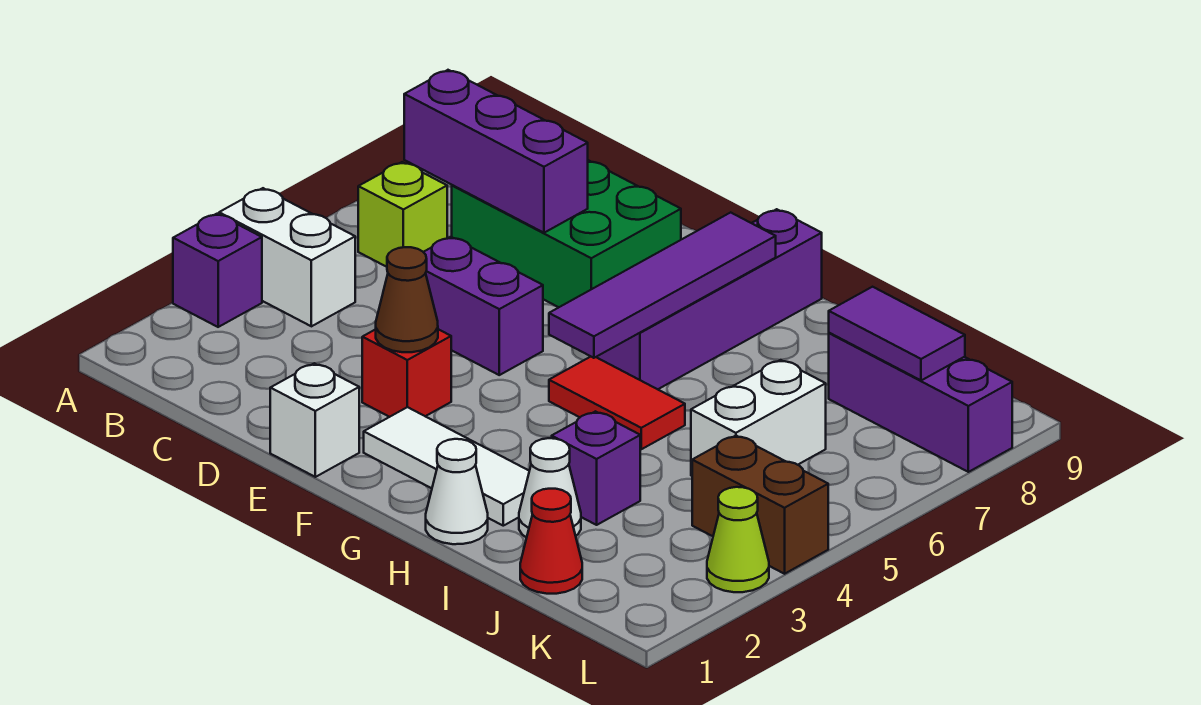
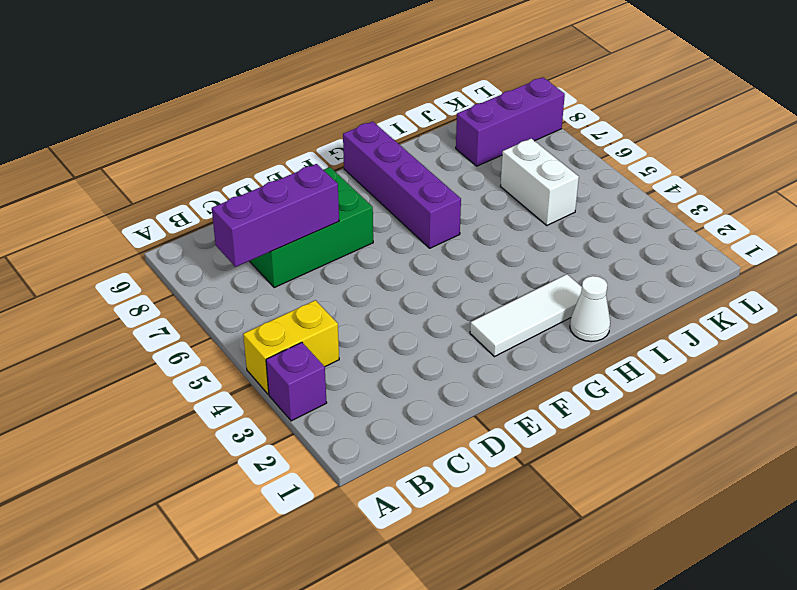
yellow 1x2 brick [243,300,339,394] -> white 1x2 brick [219,188,355,326]
none -> lime 1x1 brick [358,162,447,267]
none -> purple 1x2 brick [424,237,543,375]
none -> white 1x1 brick [270,363,359,477]

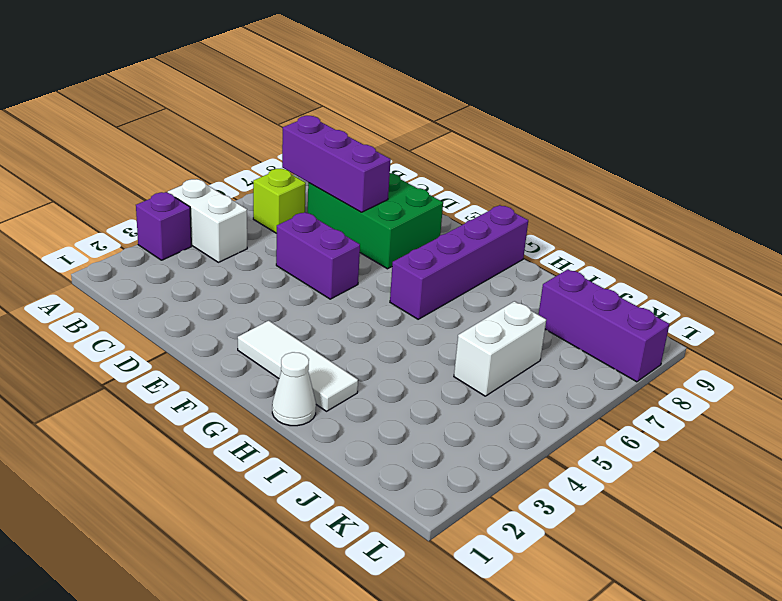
none -> white 1x1 brick [270,363,359,477]
none -> red 1x1 brick [362,329,451,417]
none -> red 1x2 tile [549,357,685,449]

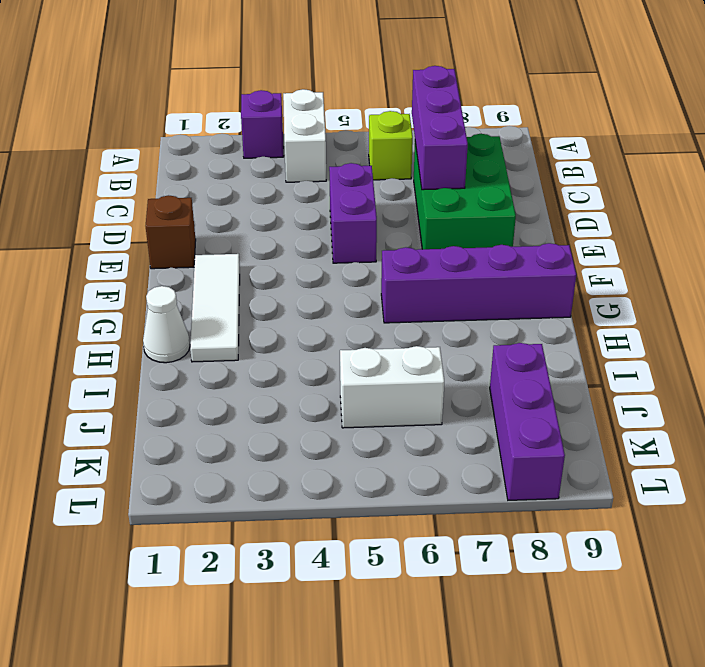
brown 1x1 brick [146,195,196,269] -> white 1x1 brick [270,363,359,477]
none -> red 1x1 brick [362,329,451,417]
none -> red 1x2 tile [549,357,685,449]
none -> white 1x1 cone [519,438,581,538]

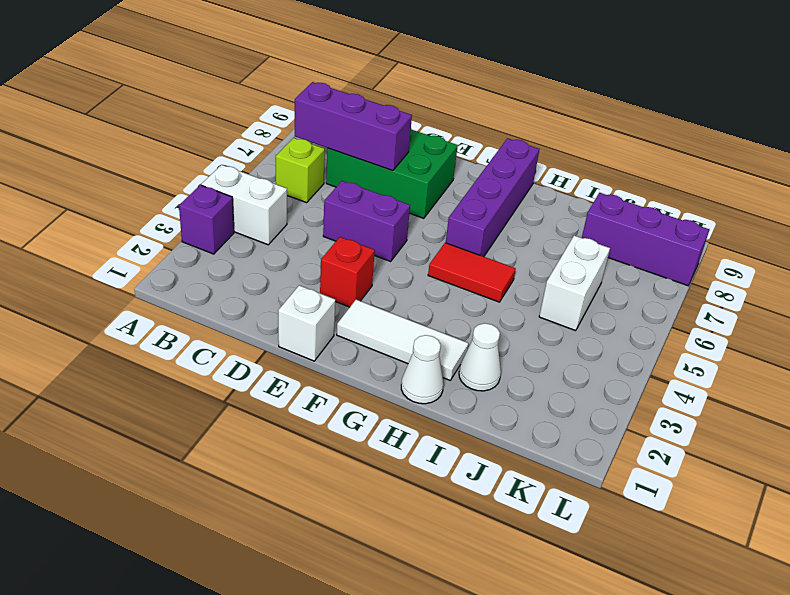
none -> purple 1x1 brick [552,411,640,525]
none -> red 1x1 cone [520,489,582,594]
none -> brown 1x2 brick [692,436,828,574]

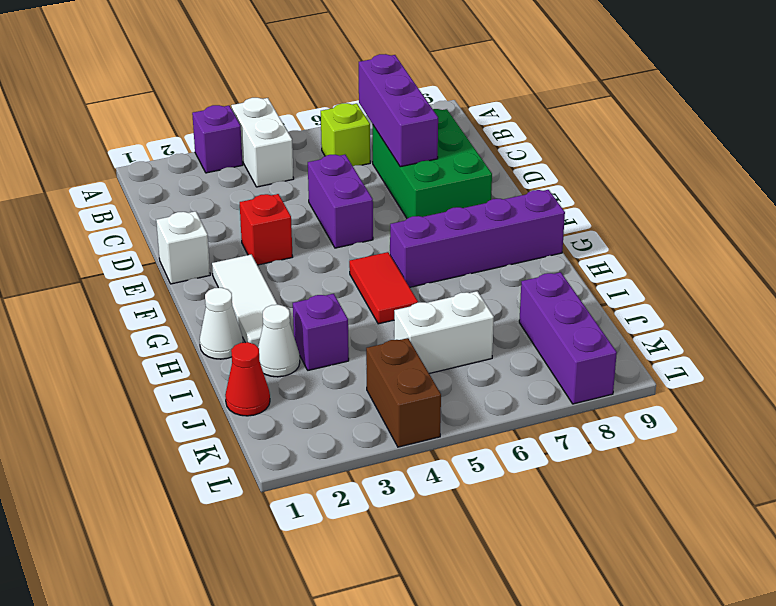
none -> lime 1x1 cone [707,487,769,592]
none -> brown 1x1 cone [376,247,438,352]
none -> purple 1x4 tile [549,212,776,358]

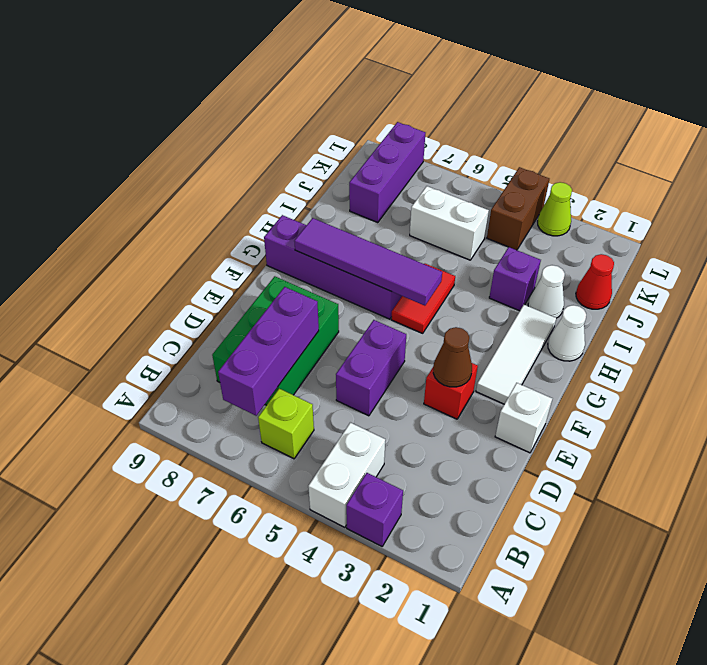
none -> purple 1x2 tile [829,287,965,380]

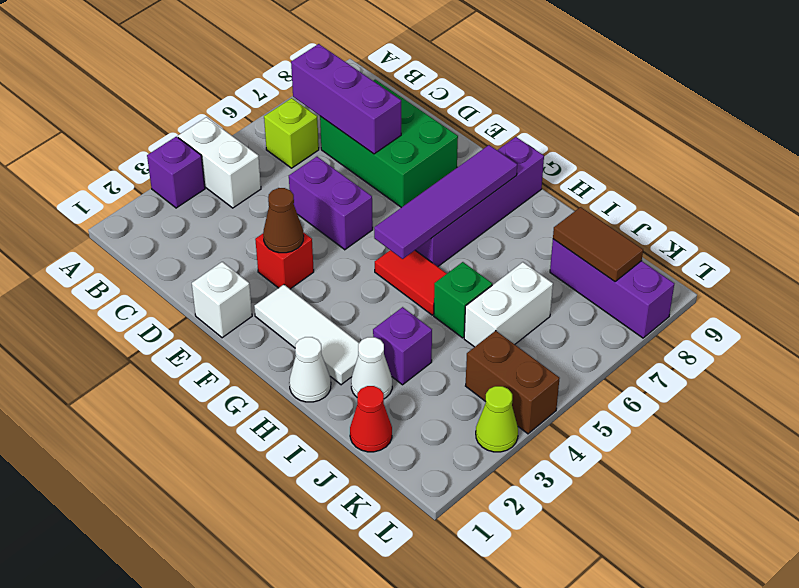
green 1x1 brick [434,262,492,338] -> none
brown 1x2 tile [553,207,643,281] -> purple 1x2 tile [829,287,965,380]

